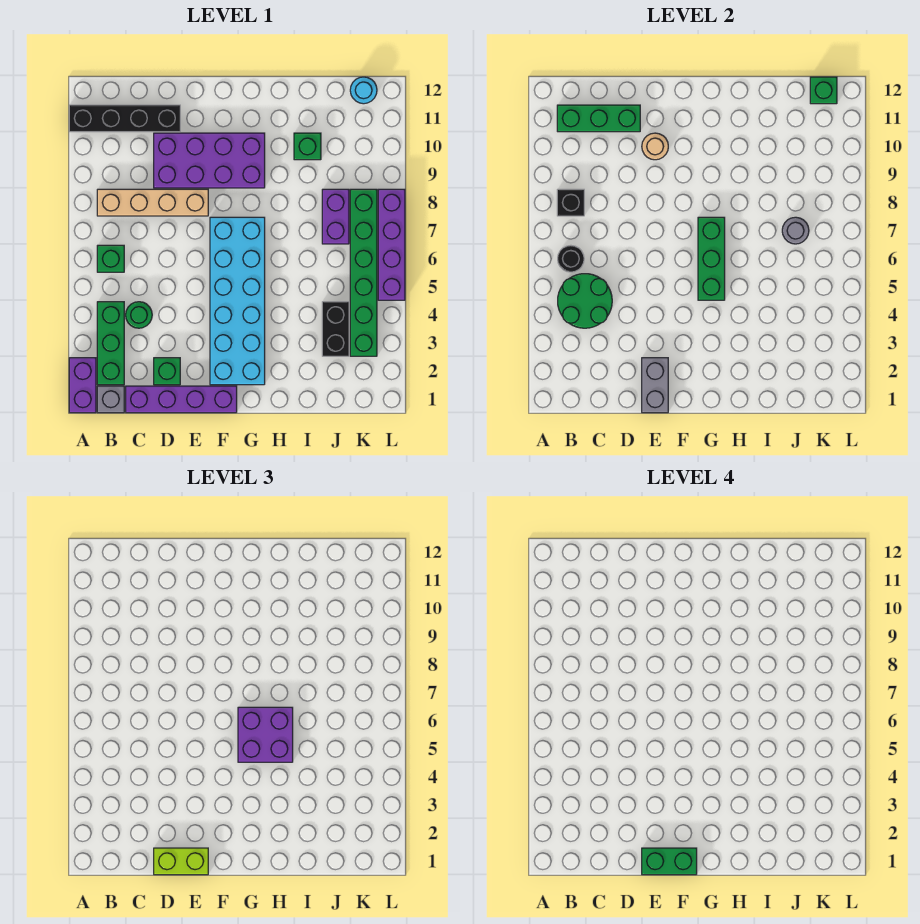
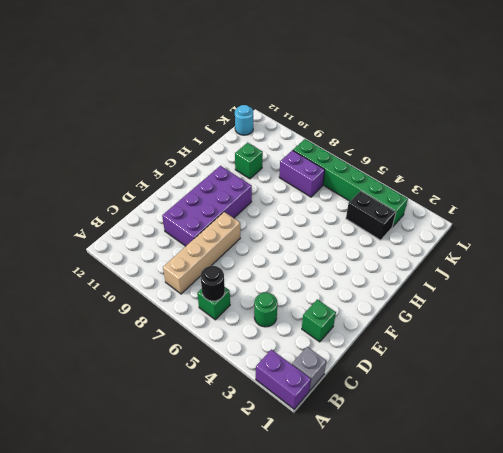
none -> black 1x4 brick [69,105,180,132]
none -> green 1x3 brick [97,302,124,385]
none -> purple 1x4 brick [126,386,237,413]

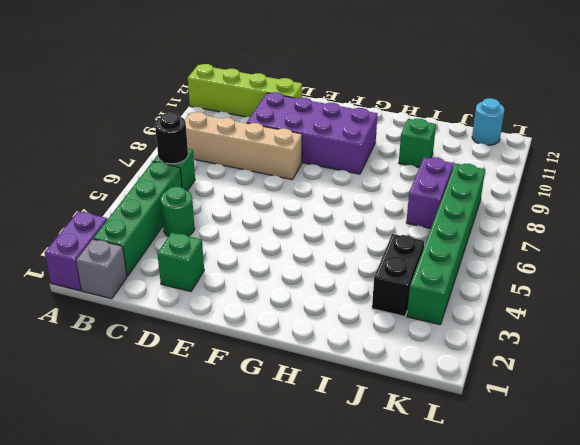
lime 1x4 brick [188,64,302,117] -> black 1x4 brick [69,105,180,132]
green 1x4 brick [93,162,182,276] -> green 1x3 brick [97,302,124,385]
none -> purple 1x4 brick [126,386,237,413]
none -> cyan 2x6 brick [210,217,265,385]
none -> purple 1x4 brick [378,189,405,300]

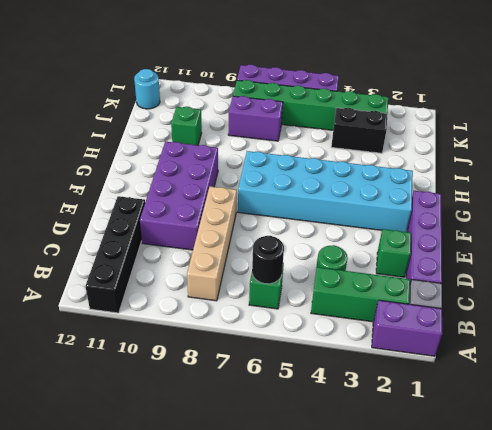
none -> green 2x2 round brick [558,274,612,328]
none -> black 1x1 brick [557,189,584,216]
none -> green 1x3 brick [557,105,640,132]

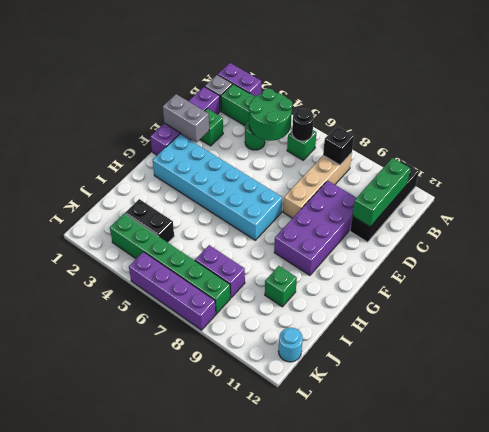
none -> tan 1x1 round brick [642,133,668,160]
none -> green 1x3 brick [698,217,725,300]
none -> grey 1x1 round brick [782,217,809,244]

